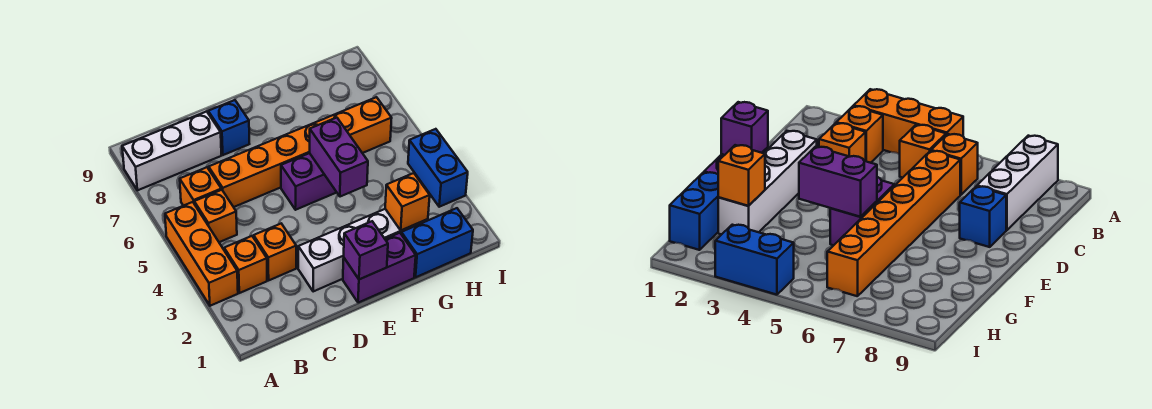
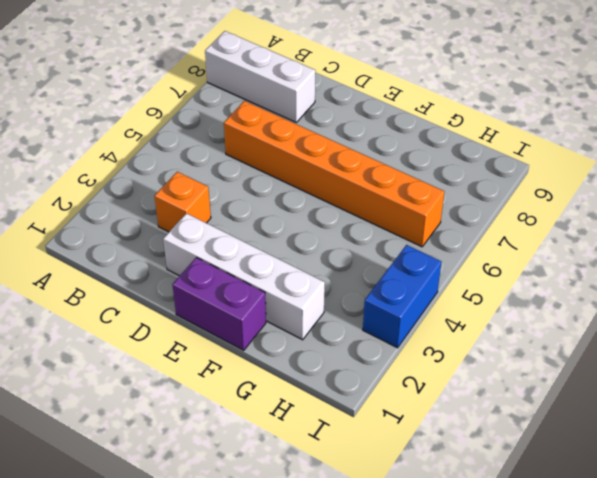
none -> orange 1x3 brick [165,202,238,306]
none -> orange 1x1 brick [224,236,267,293]
none -> orange 1x1 brick [194,190,237,242]

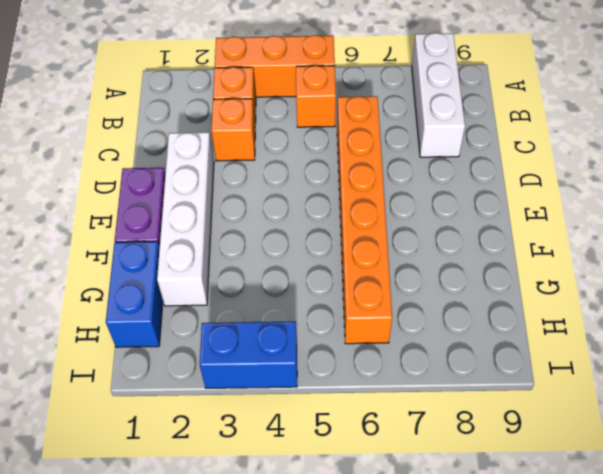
none -> orange 1x1 brick [180,167,221,206]
none -> blue 1x1 brick [208,100,249,155]
none -> purple 1x2 brick [281,153,337,210]

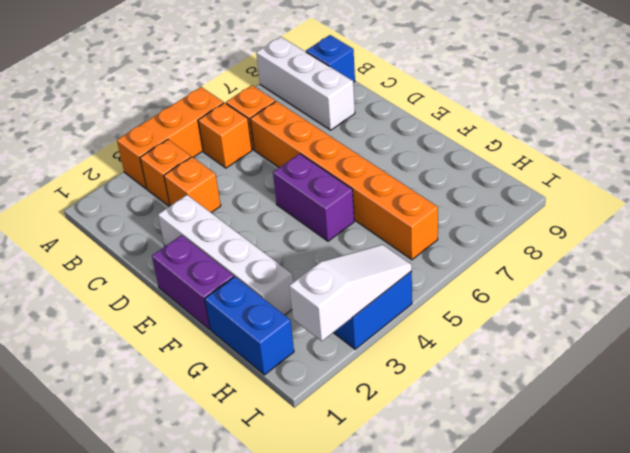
blue 1x1 brick [306,35,355,82] -> blue 1x1 brick moved to [208,100,249,155]
white 1x3 slope [289,245,412,341] -> none
none -> purple 1x1 brick [344,221,388,279]
none -> purple 1x2 brick [310,118,368,197]
none -> orange 1x1 brick [385,173,430,230]

